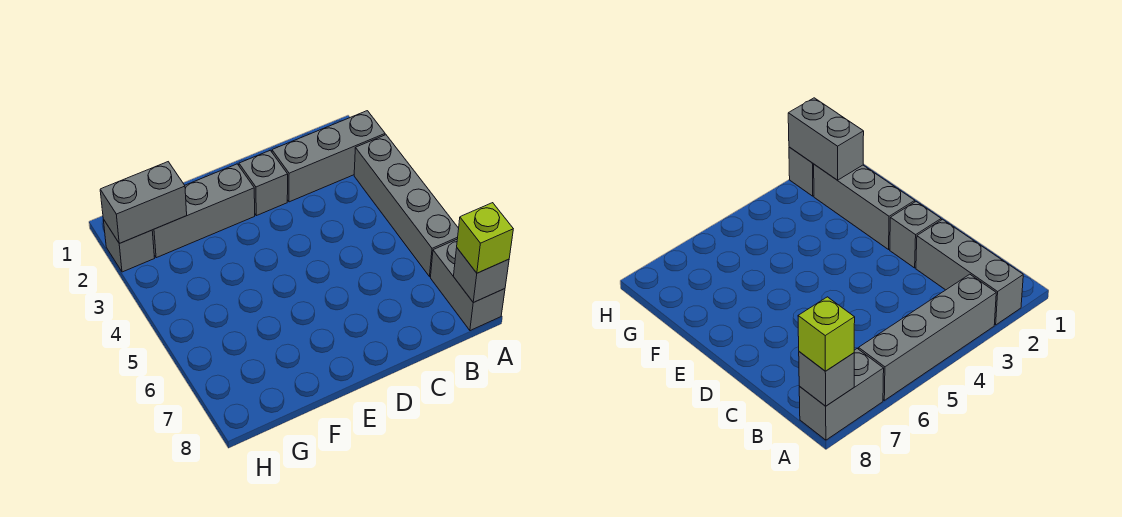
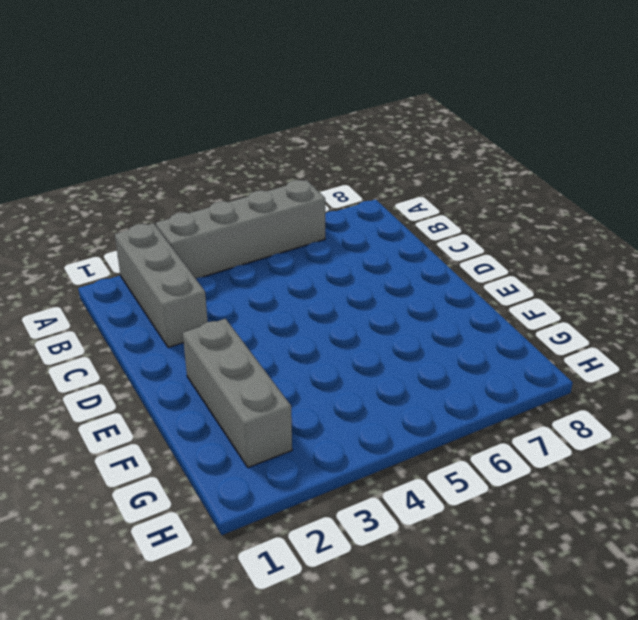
none -> grey 1x2 brick [430,240,505,331]
none -> grey 1x1 brick [239,150,288,216]

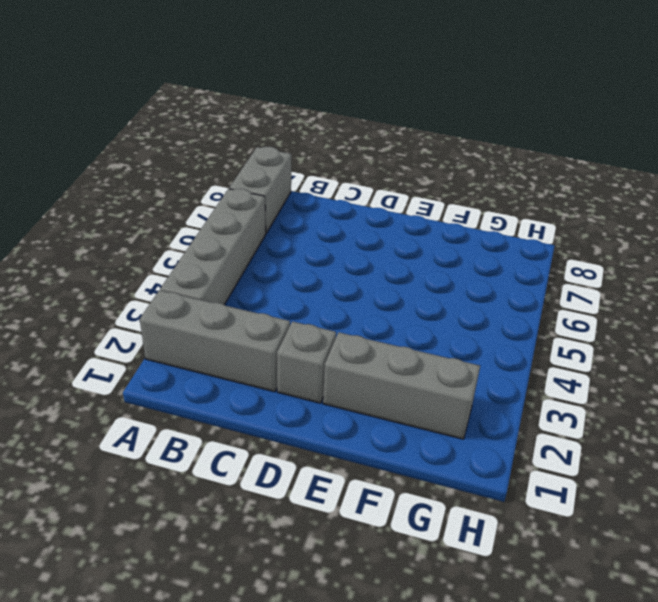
none -> grey 1x1 brick [103,219,154,272]
none -> grey 1x1 brick [454,248,509,303]

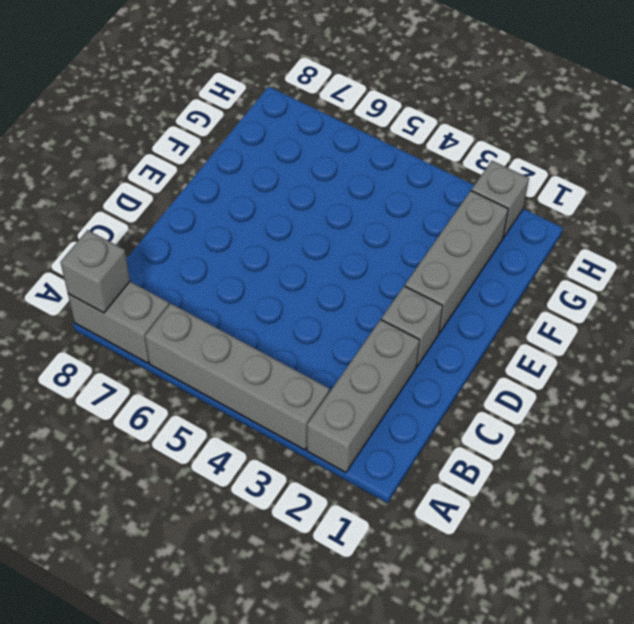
none -> grey 1x2 brick [100,162,187,243]
none -> lime 1x1 brick [457,203,513,273]

